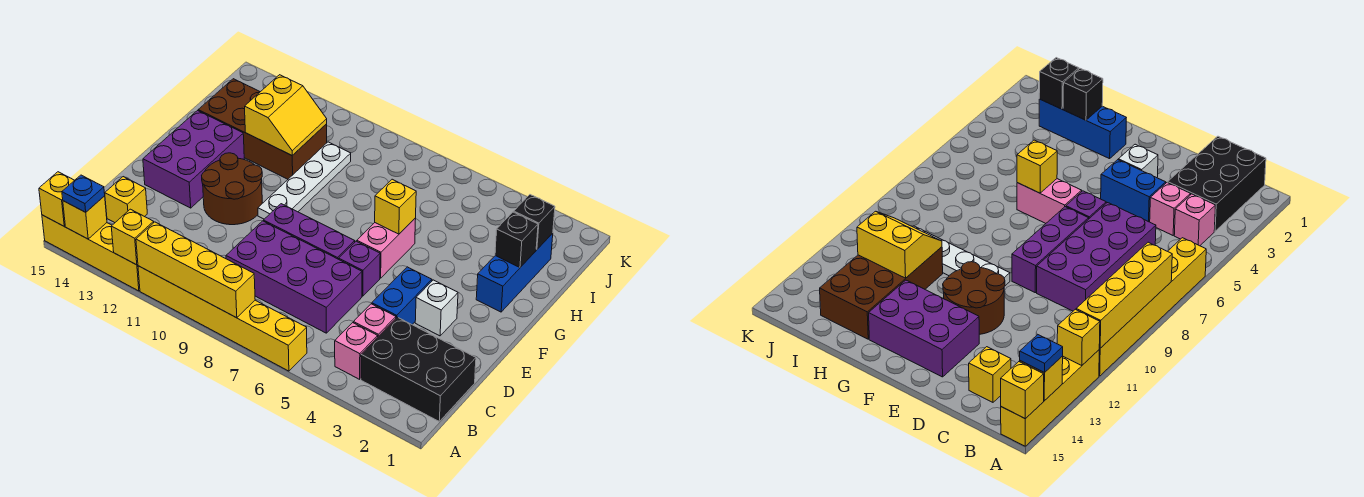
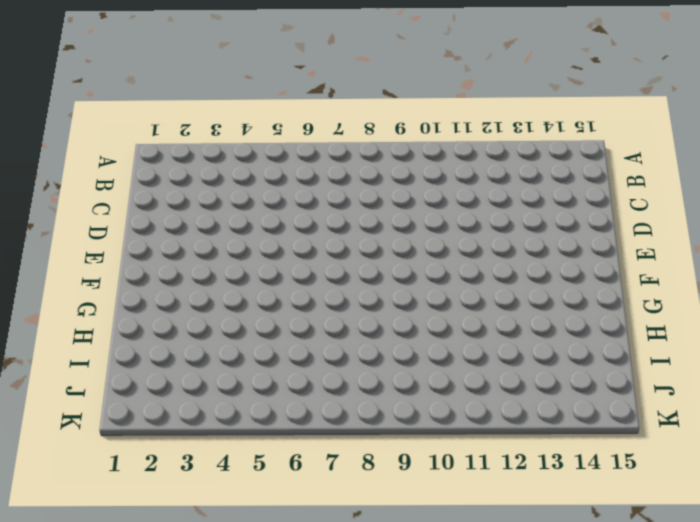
none -> yellow 1x6 brick [138,266,307,371]
none -> yellow 1x4 brick [42,215,140,291]
none -> black 2x3 brick [361,317,476,421]

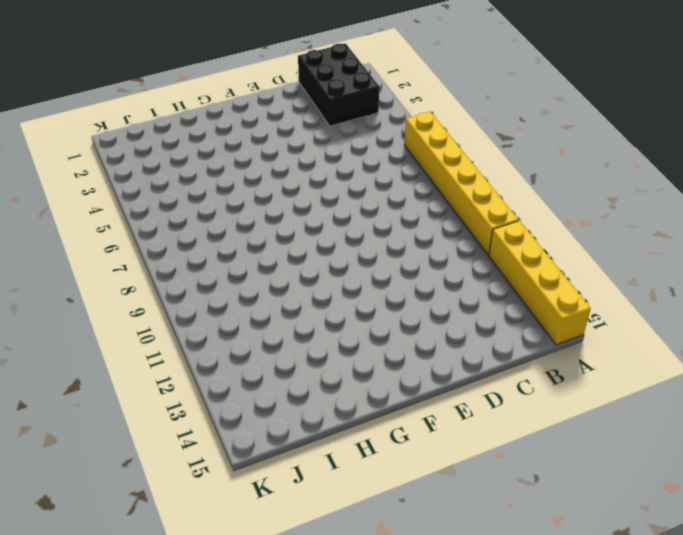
none -> pink 1x1 brick [335,323,378,379]
none -> pink 1x1 brick [353,304,396,336]
none -> purple 2x4 brick [226,221,362,333]

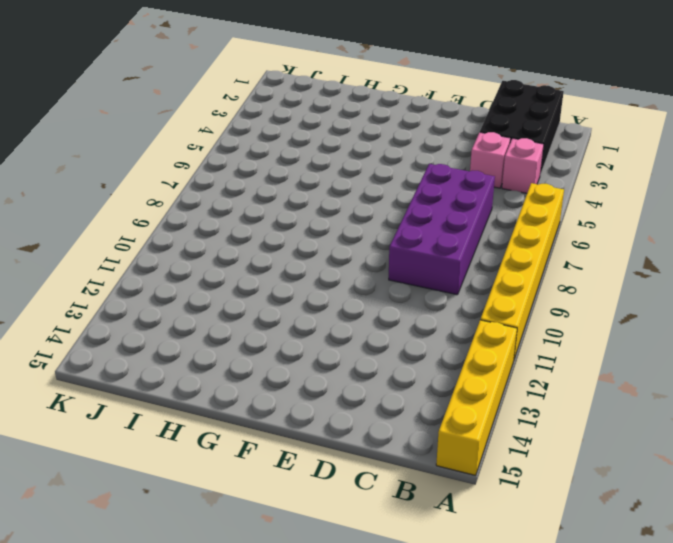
none -> yellow 1x1 brick [105,177,147,223]
none -> blue 1x2 brick [372,267,432,325]
none -> white 1x1 brick [415,280,458,336]

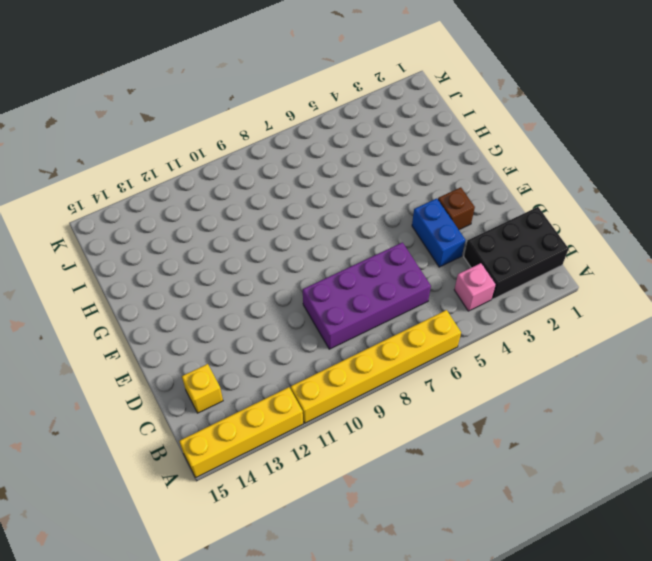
brown 1x1 brick [438,187,475,230] -> white 1x1 brick [415,280,458,336]
none -> pink 1x1 brick [353,304,396,336]
none -> purple 1x1 brick [339,241,380,296]
none -> purple 1x3 brick [264,204,355,259]

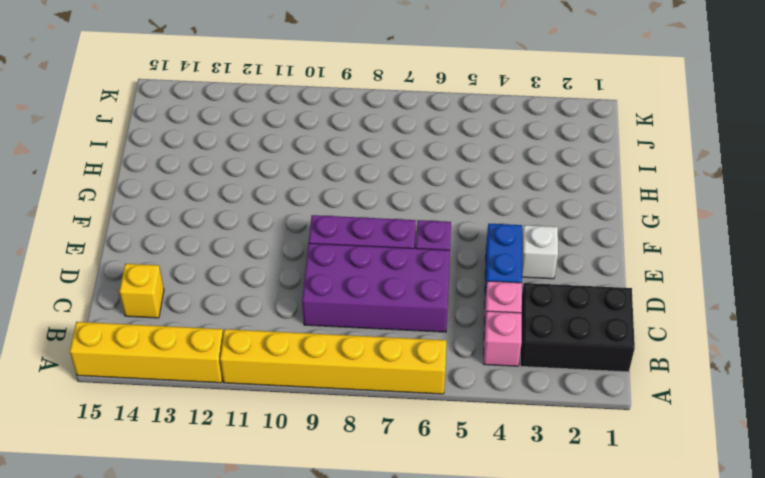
none -> brown 2x2 round brick [202,153,262,225]
none -> purple 2x3 brick [143,111,244,208]
none -> pink 1x2 brick [357,218,416,278]

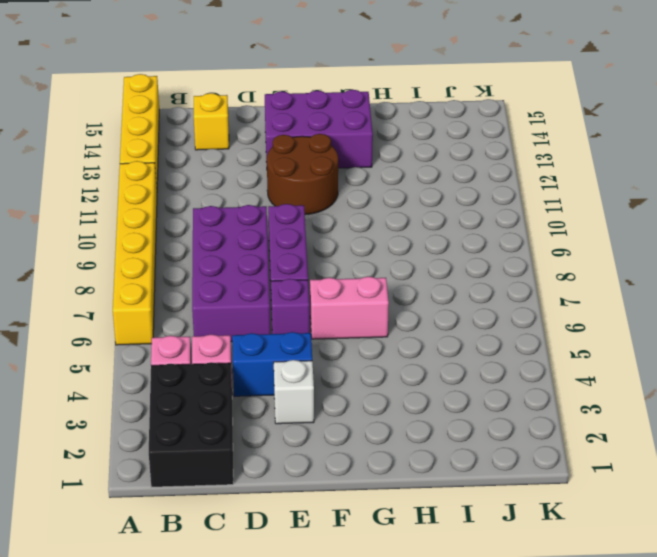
none -> white 1x4 plate [258,142,351,219]
none -> blue 1x3 brick [476,233,553,312]
none -> brown 2x4 brick [198,79,327,179]

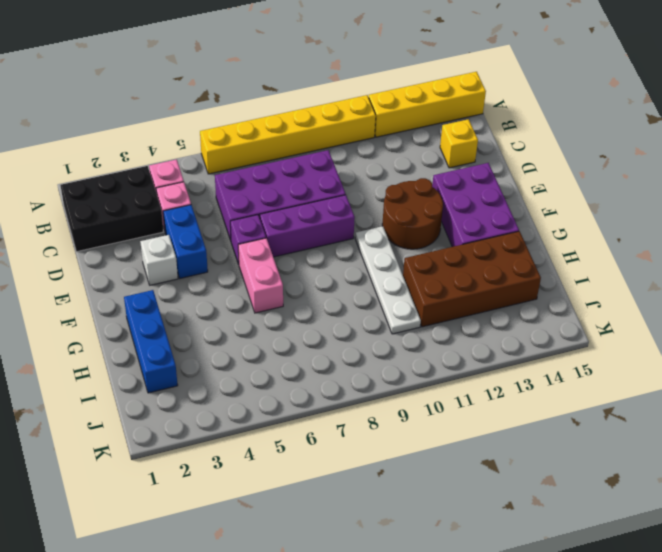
none -> yellow 1x4 brick [136,222,255,318]
none -> yellow 1x1 brick [111,209,154,265]
none -> yellow 1x1 brick [63,196,107,239]

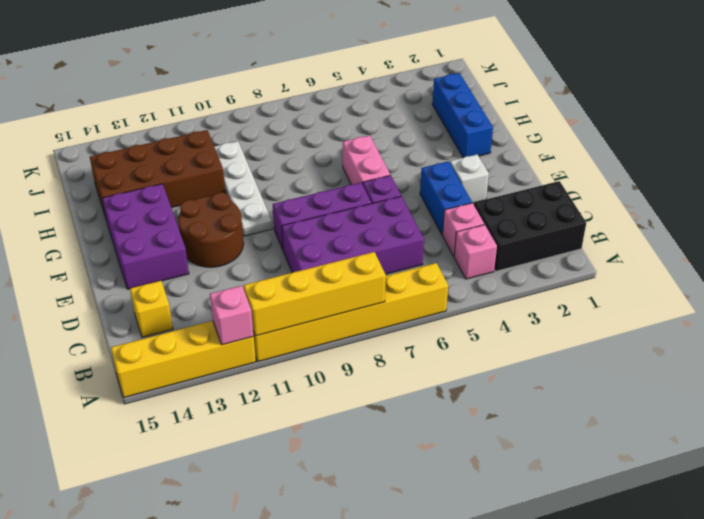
pink 1x1 brick [210,286,254,345] -> yellow 1x1 brick [111,209,154,265]
none -> yellow 1x1 brick [63,196,107,239]
none -> yellow 1x1 brick [39,172,75,226]
none -> yellow 1x1 brick [375,179,416,234]

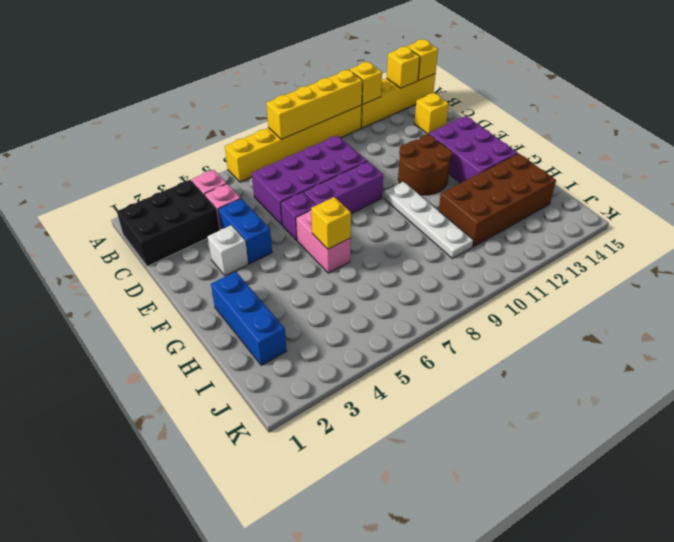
none -> black 1x1 brick [495,212,538,267]
none -> yellow 2x2 slope [245,75,327,155]
none -> black 1x1 brick [514,195,555,249]

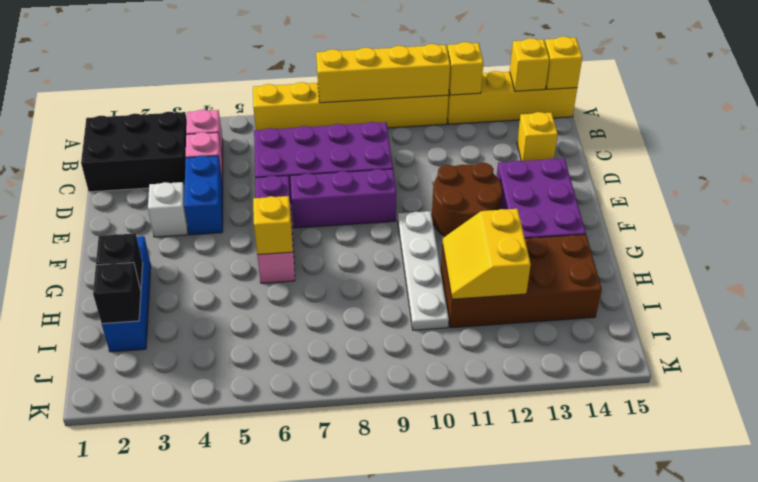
none -> blue 1x1 plate [62,175,105,212]

